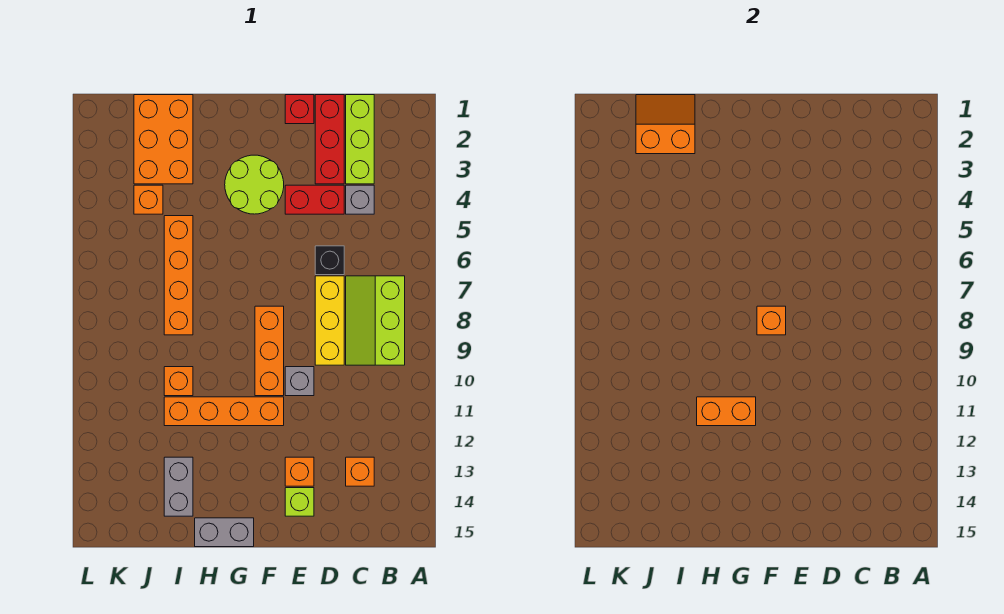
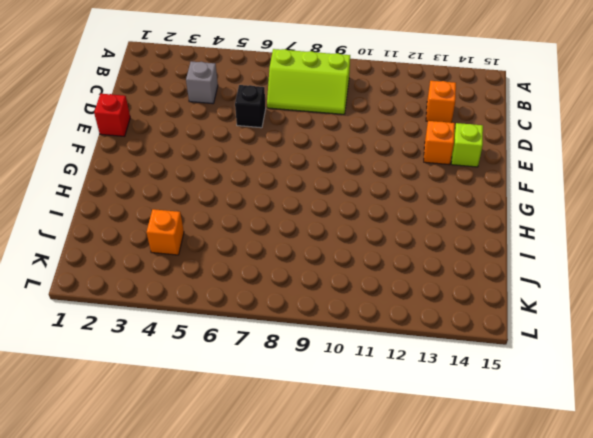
none -> lime 1x3 brick [346,95,374,184]
none -> red 1x3 brick [315,95,344,184]
none -> red 1x2 brick [285,185,344,214]

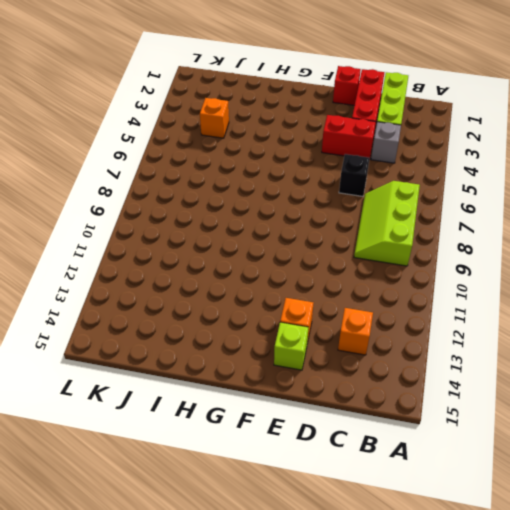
none -> yellow 1x3 brick [315,276,344,365]
none -> grey 1x1 brick [285,367,314,396]
none -> lime 2x2 round brick [225,155,284,214]

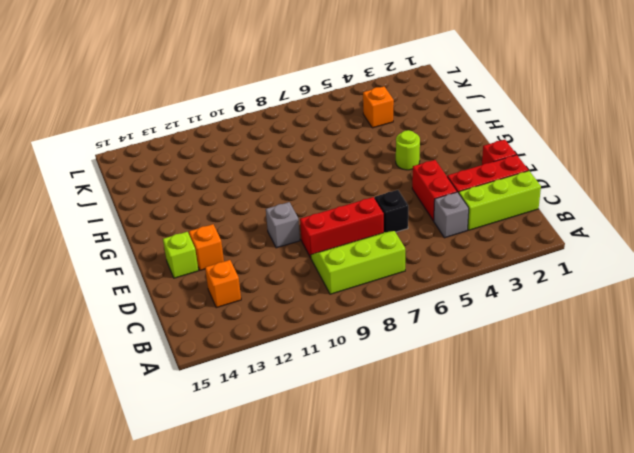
red 1x3 brick [300,197,384,258] -> yellow 1x3 brick [315,276,344,365]
lime 1x1 round brick [396,130,420,170] -> lime 2x2 round brick [225,155,284,214]
none -> orange 1x3 brick [255,306,284,396]
none -> orange 1x4 brick [164,397,284,426]
none -> grey 1x2 brick [195,518,254,547]

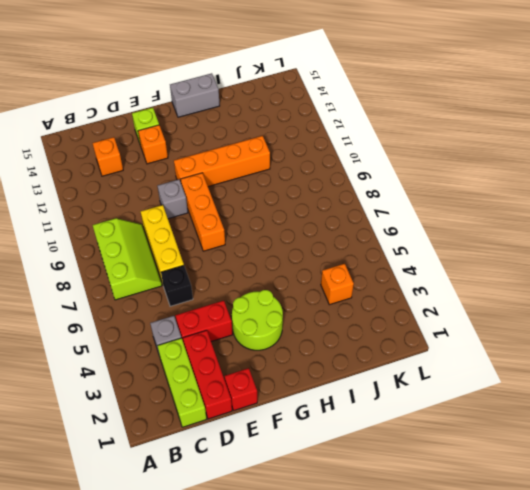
none -> orange 2x3 brick [134,95,193,184]
none -> orange 1x4 brick [164,216,193,335]
none -> orange 1x1 brick [164,367,193,396]

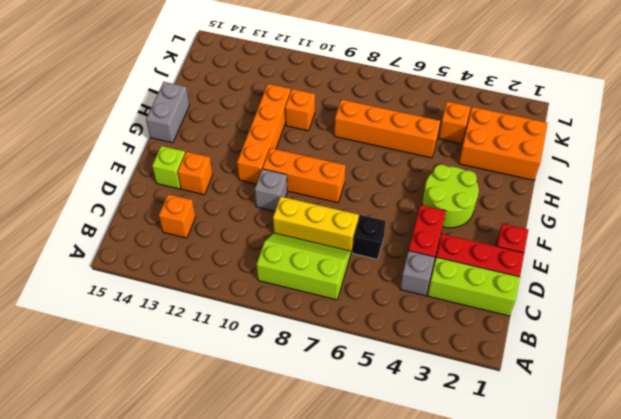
none -> grey 1x2 brick [164,457,193,516]
none -> orange 1x1 brick [757,306,786,335]
none -> orange 1x2 brick [697,397,756,426]

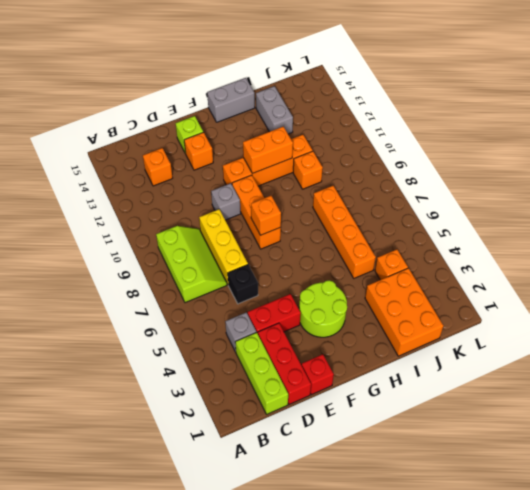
none -> orange 2x2 slope [636,95,695,154]

